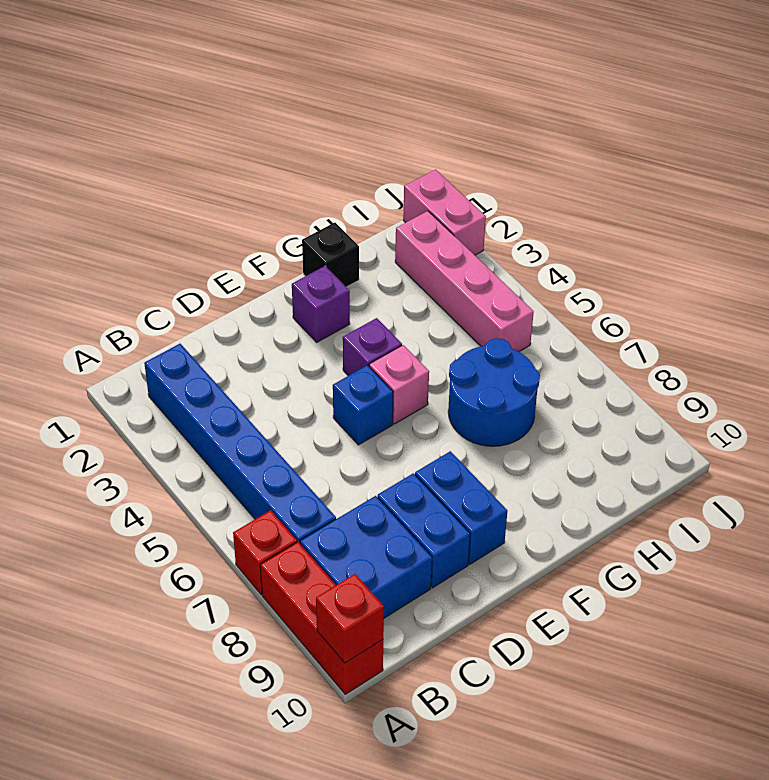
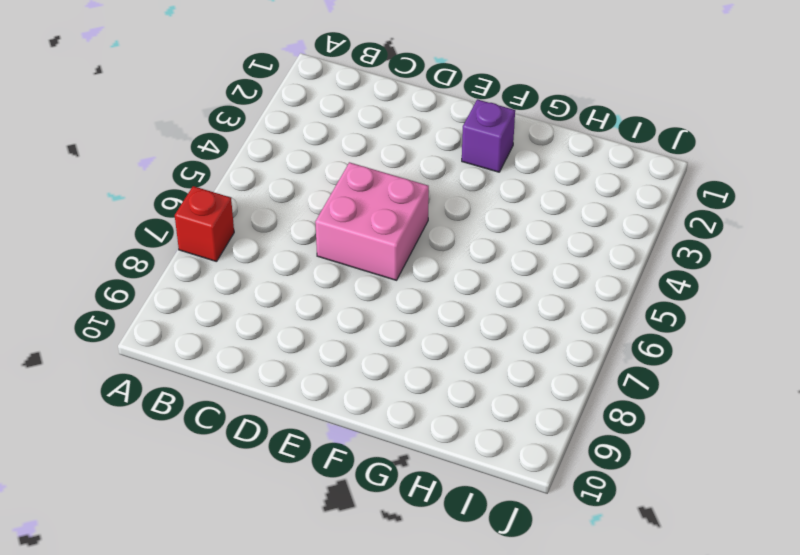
pink 2x2 brick [315,162,429,280] -> blue 1x1 brick [333,365,393,445]
none -> red 1x3 brick [260,542,383,694]
none -> blue 1x6 brick [144,344,336,543]
none -> blue 2x2 brick [300,496,432,618]

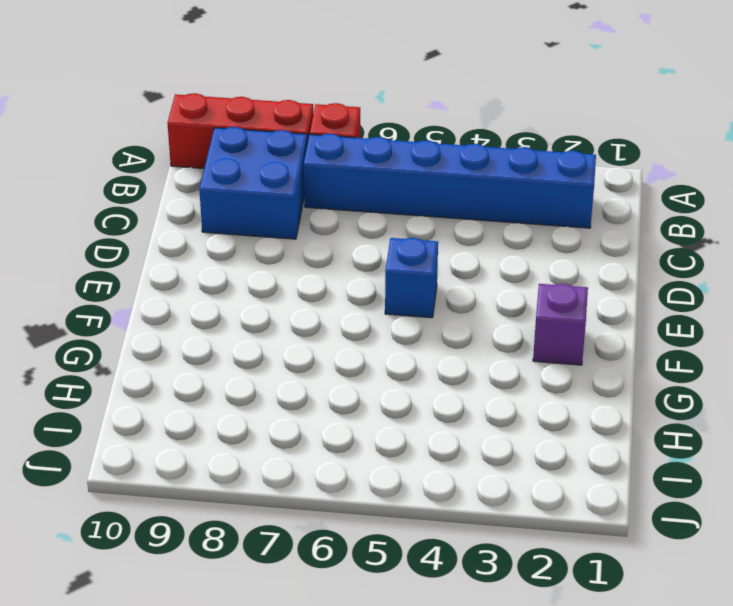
none -> blue 1x2 brick [377,473,470,588]
none -> blue 1x2 brick [415,451,507,564]
none -> purple 1x1 brick [343,318,402,376]

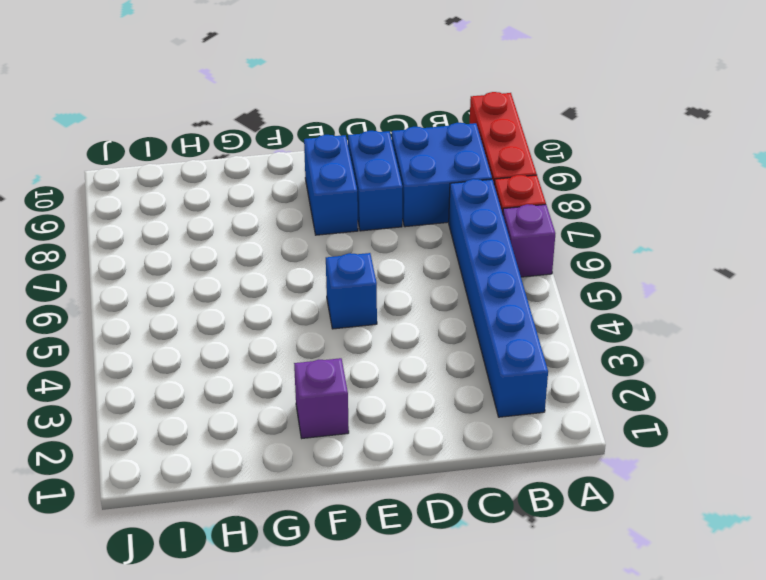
purple 1x1 brick [503,204,555,277] -> purple 1x1 brick moved to [343,318,402,376]
none -> pink 1x1 brick [369,345,429,424]
none -> black 1x1 brick [302,223,359,287]
none -> blue 2x2 round brick [448,338,540,446]

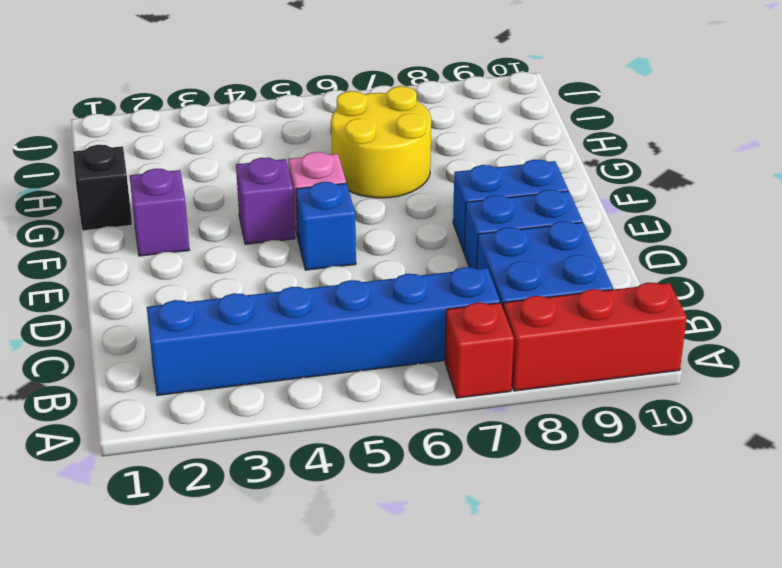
yellow 2x2 round brick [331,86,431,198] -> blue 2x2 round brick [448,338,540,446]
none -> pink 1x4 brick [395,211,534,352]
none -> pink 1x2 brick [403,170,486,255]
none -> red 1x1 brick [316,574,384,663]

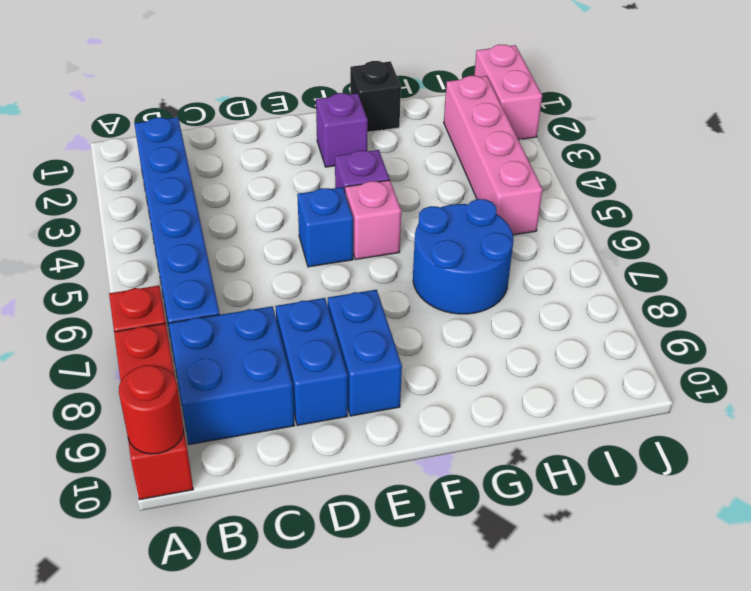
red 1x1 round brick [119,365,184,454] -> red 1x1 brick [316,574,384,663]

